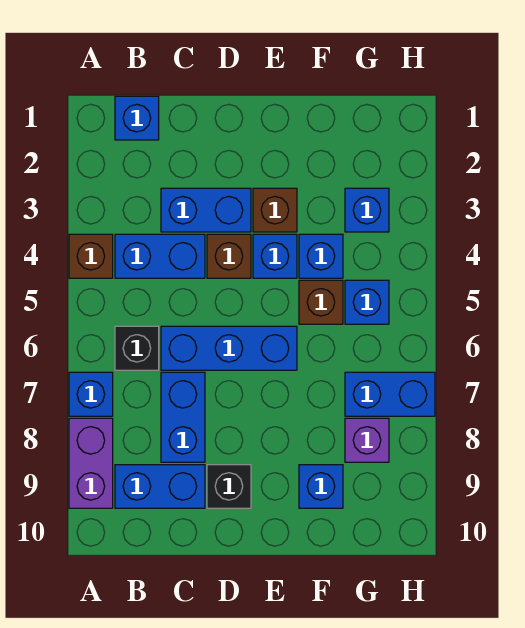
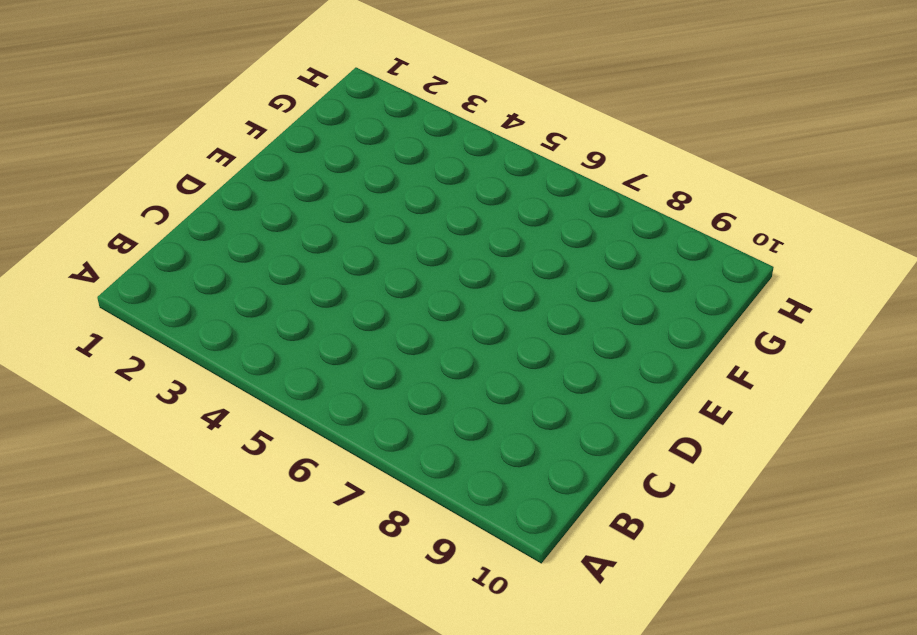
none -> brown 1x1 brick [69,234,113,278]
none -> blue 1x1 brick [69,372,113,416]
none -> purple 1x2 brick [69,418,113,508]

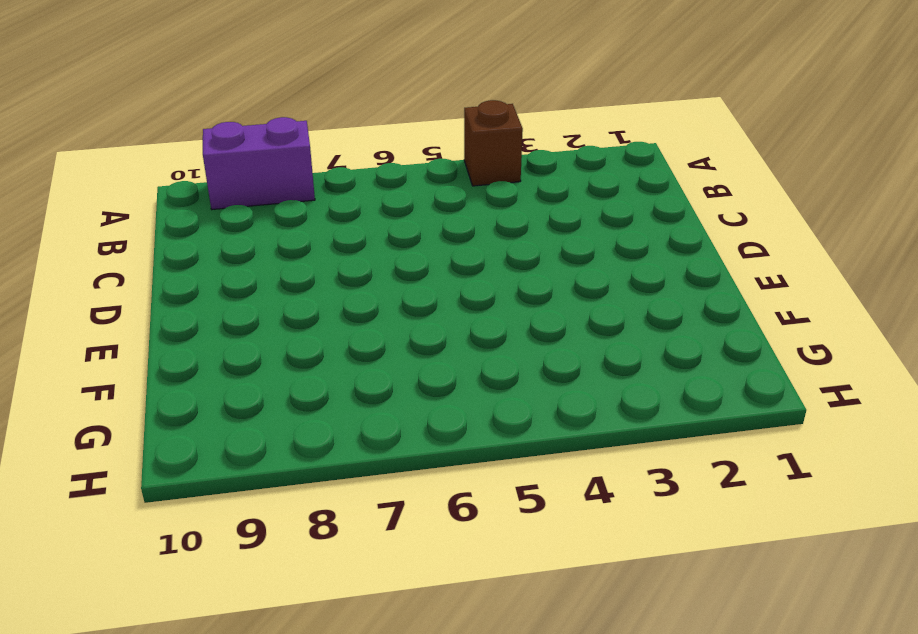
none -> blue 1x1 brick [69,372,113,416]
none -> blue 1x1 brick [115,96,159,140]
none -> blue 1x2 brick [115,234,205,278]

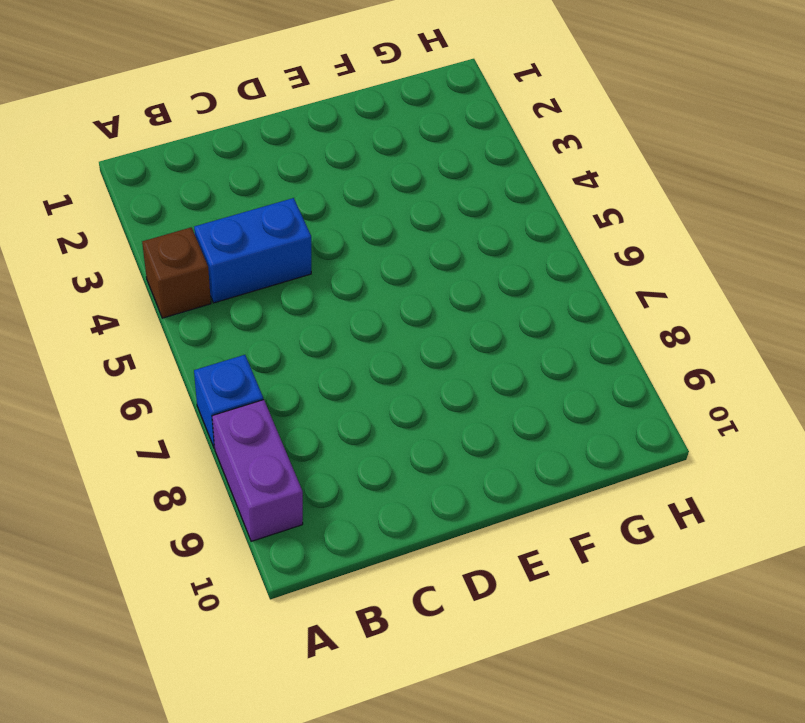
none -> blue 1x1 brick [115,96,159,140]
none -> black 1x1 brick [115,326,159,370]
none -> blue 1x2 brick [115,465,205,508]

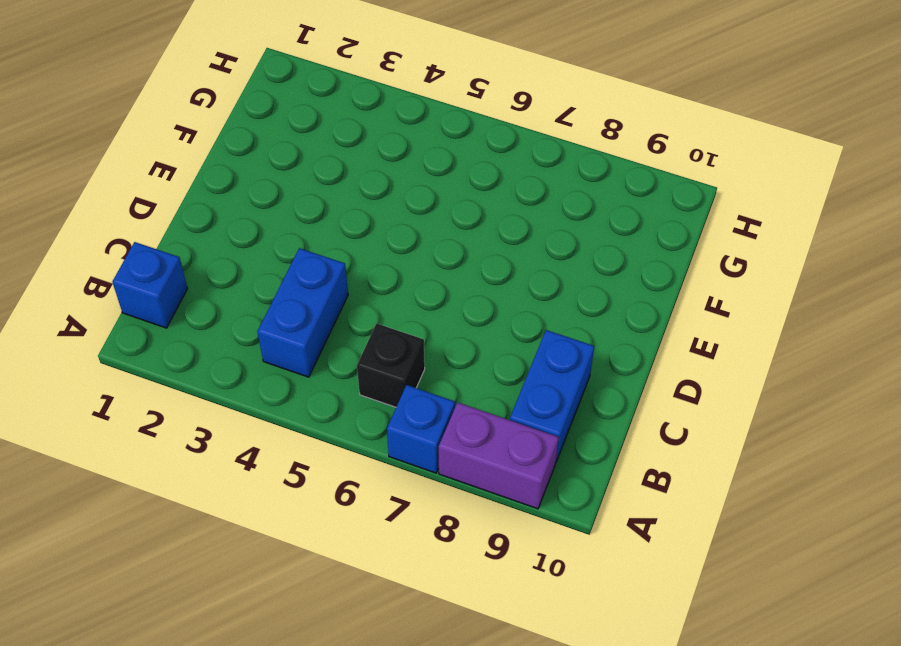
none -> brown 1x1 brick [69,234,113,278]
none -> blue 1x2 brick [161,188,251,232]
none -> blue 1x3 brick [161,326,297,370]

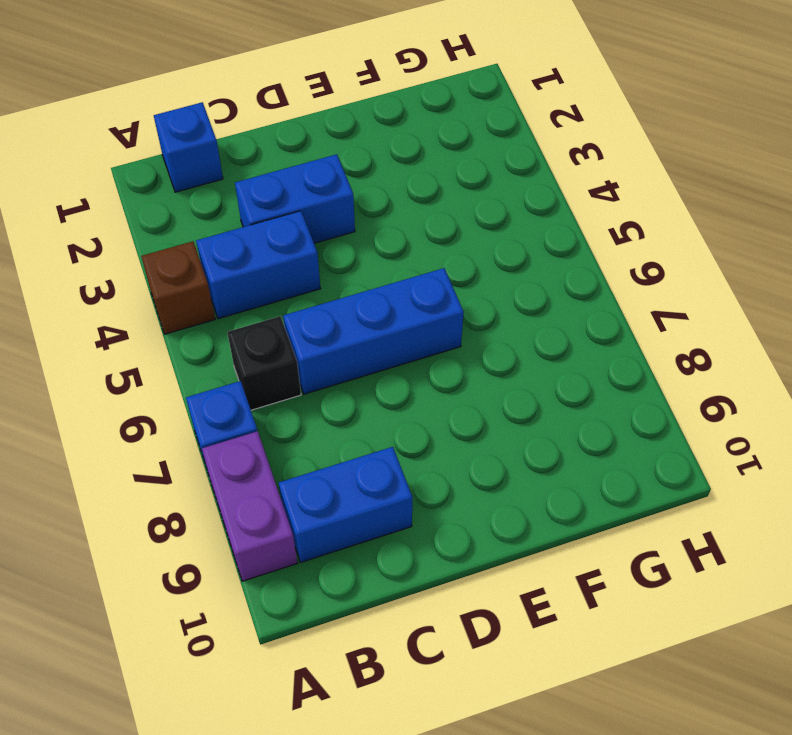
none -> blue 1x2 brick [161,372,205,462]
none -> brown 1x1 brick [207,234,251,278]
none -> black 1x1 brick [207,465,251,508]

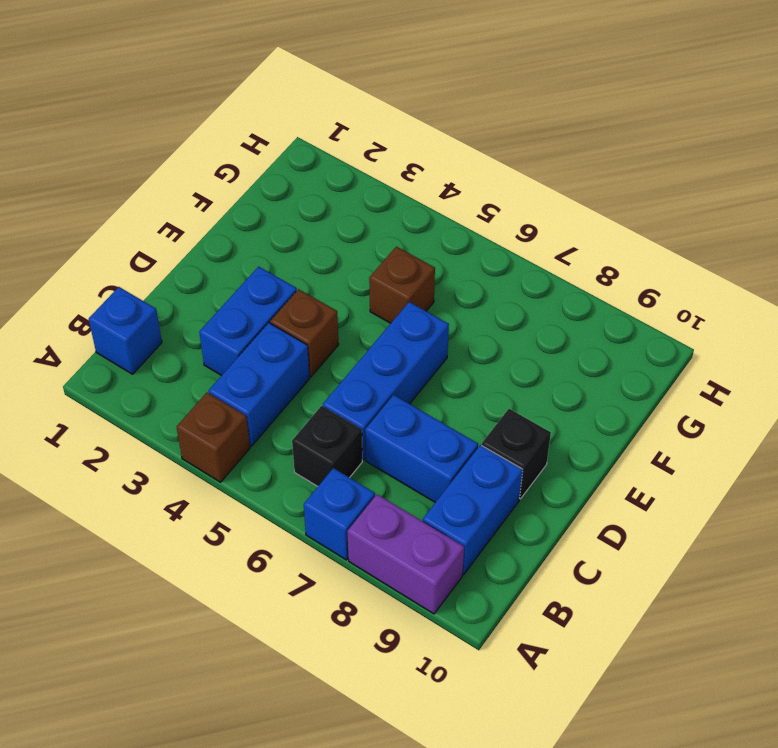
none -> brown 1x1 brick [253,188,297,232]
none -> blue 1x1 brick [253,234,297,278]
none -> blue 1x1 brick [299,234,343,278]

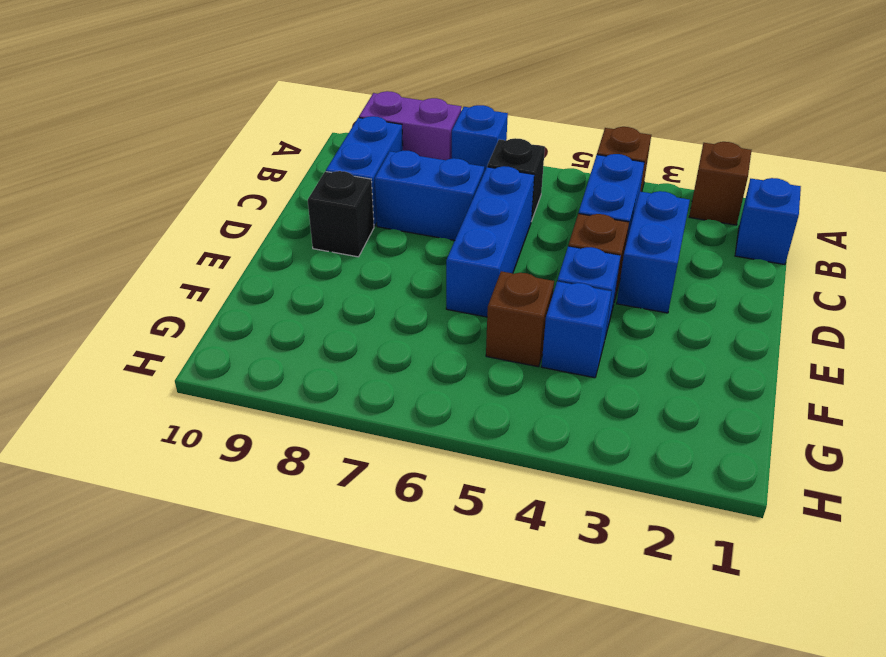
brown 1x1 brick [689,142,751,225] -> brown 1x1 brick moved to [253,188,297,232]
none -> blue 1x1 brick [299,465,343,508]
none -> blue 1x1 brick [345,188,389,232]
none -> blue 1x1 brick [345,280,389,324]

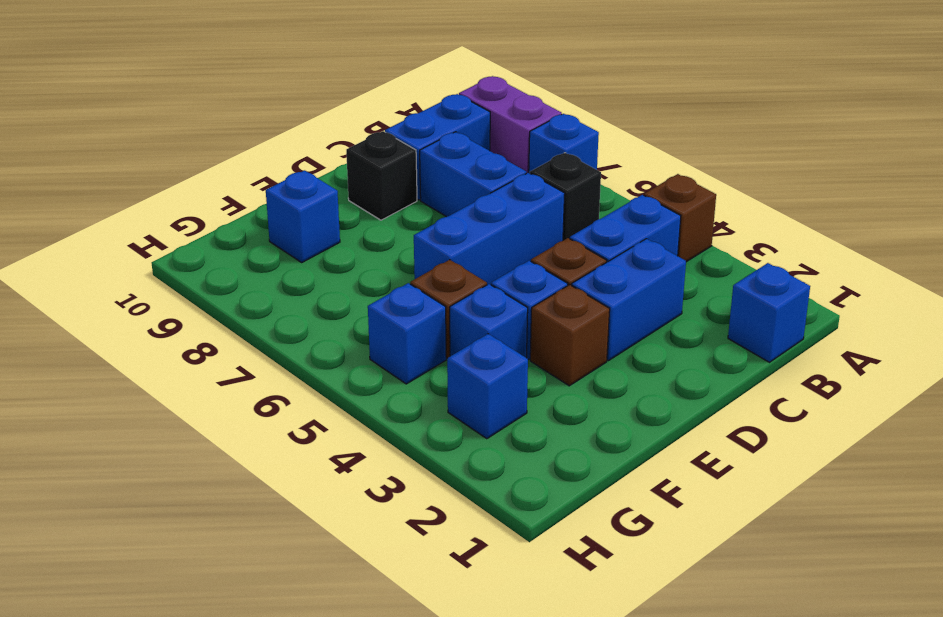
none -> blue 1x2 brick [345,372,435,416]
none -> purple 1x1 brick [345,418,389,462]

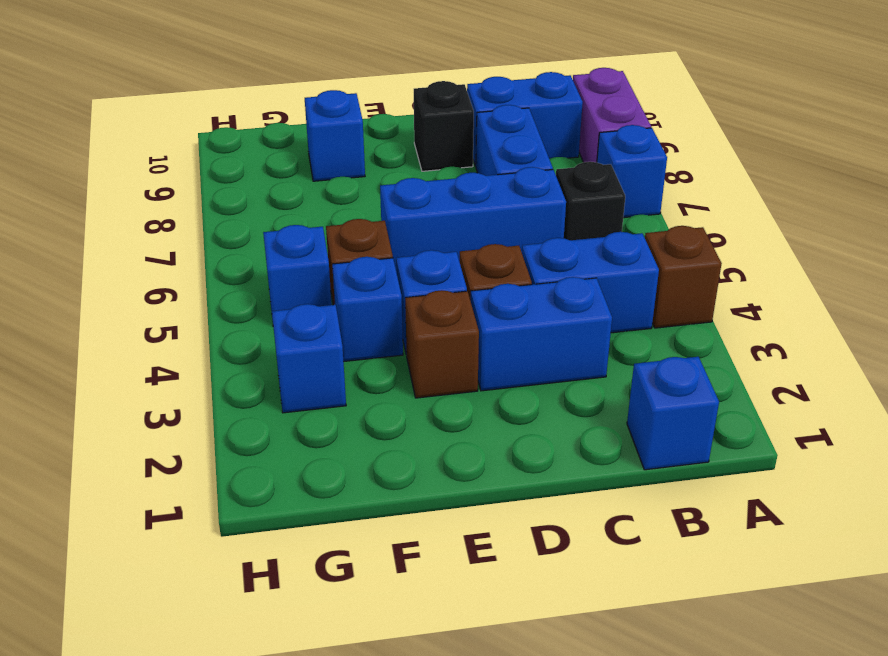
none -> blue 1x2 brick [345,372,435,416]
none -> purple 1x1 brick [345,418,389,462]

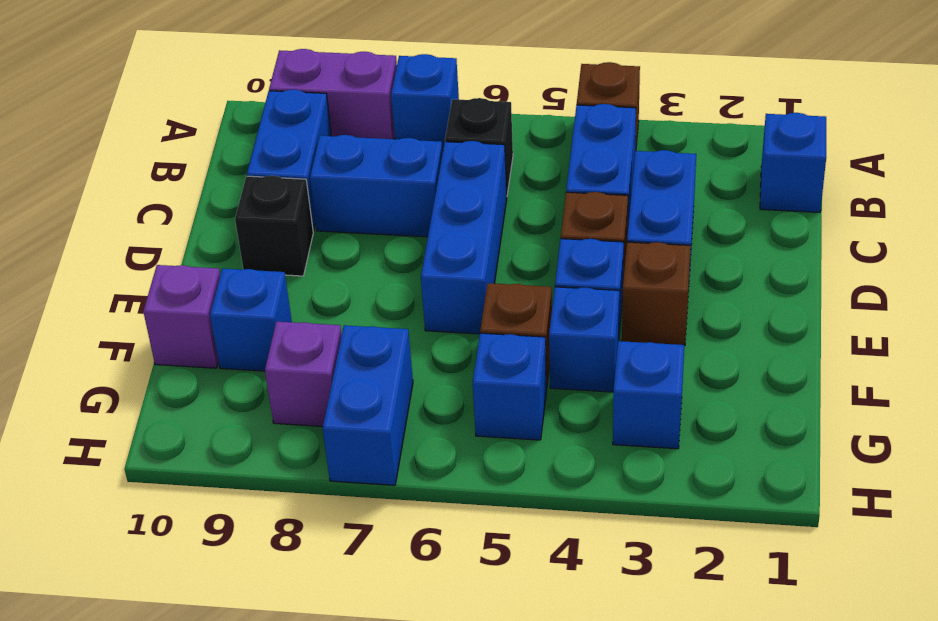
purple 1x1 brick [143,265,220,368] -> none

